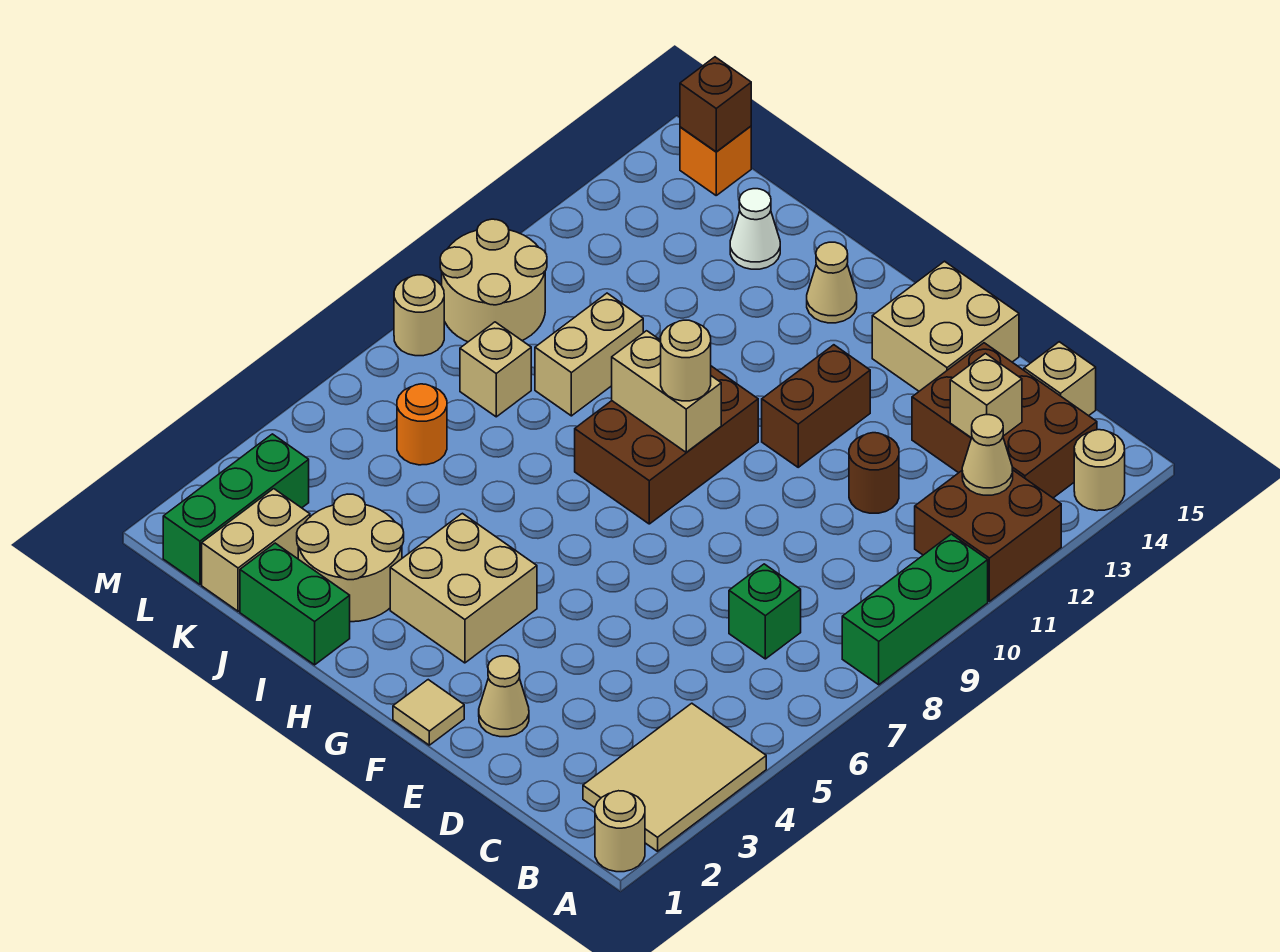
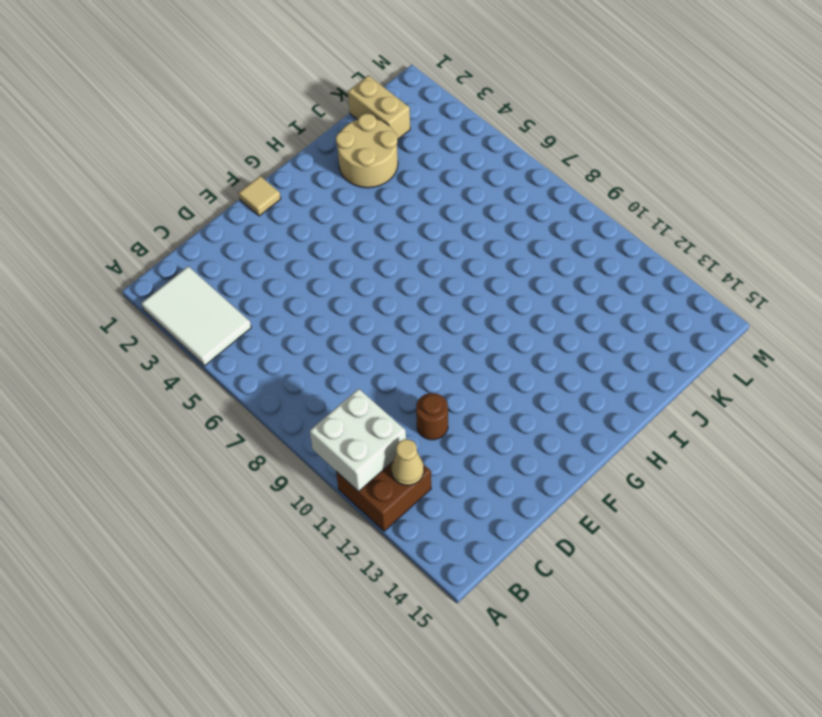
white 2x3 tile [142,266,251,366] -> tan 2x3 tile [583,703,766,851]
white 2x2 brick [310,389,406,492] -> none
none -> tan 1x1 round brick [595,791,645,872]
none -> green 1x3 brick [842,534,988,685]
none -> tan 1x1 round brick [1074,430,1125,511]
none -> brown 2x3 brick [912,343,1097,498]

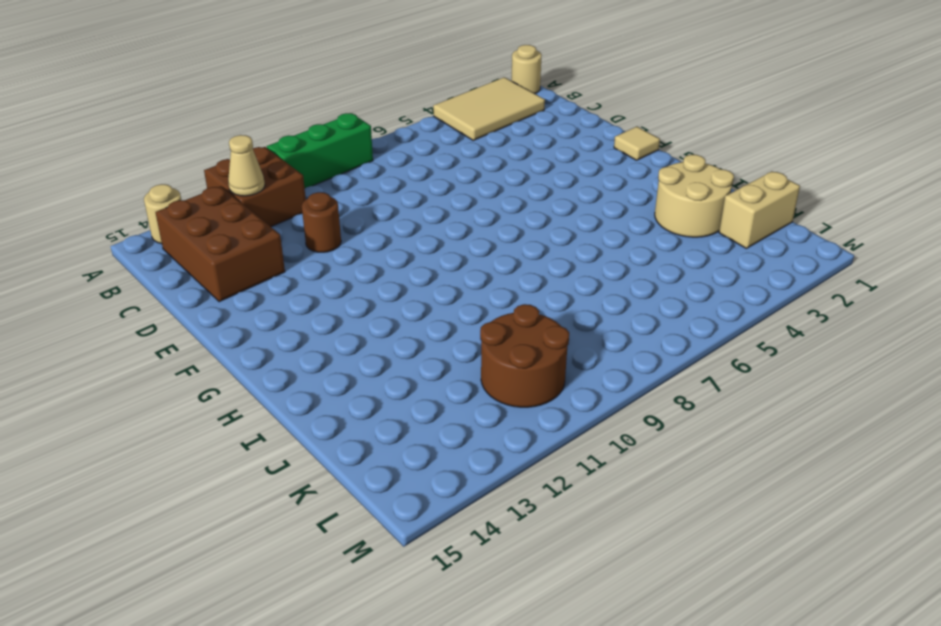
brown 2x2 round brick [480,304,569,407] -> tan 2x2 round brick [440,219,547,342]
none -> green 1x1 brick [729,564,801,659]
none -> tan 1x1 brick [1024,342,1096,416]
none -> tan 1x1 cone [479,656,529,737]
none -> tan 2x2 brick [872,261,1019,391]

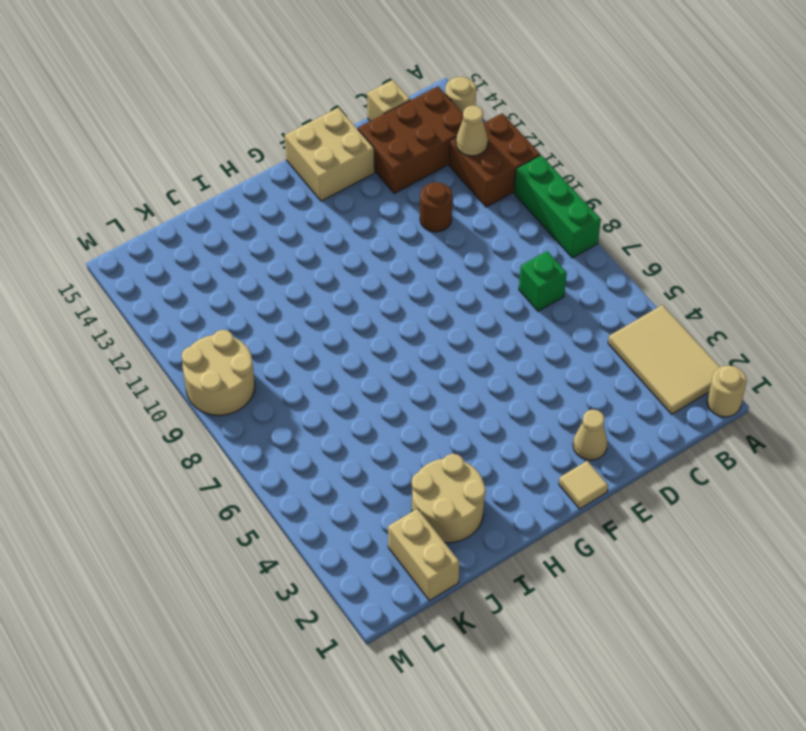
none -> brown 1x2 brick [762,345,870,467]
none -> tan 2x2 brick [390,513,537,663]
none -> brown 2x3 brick [575,366,758,524]
none -> tan 1x1 cone [807,242,857,323]

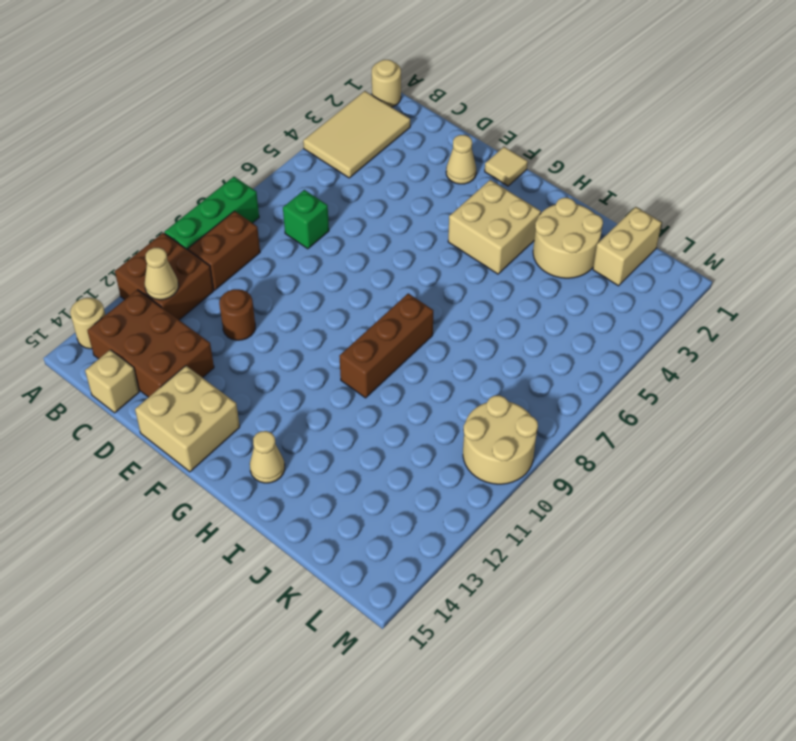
brown 1x2 brick [188,211,260,290] -> brown 1x2 brick moved to [762,345,870,467]
brown 1x3 brick [339,293,433,398] -> brown 2x3 brick [575,366,758,524]
none -> green 1x2 brick [240,543,350,665]
none -> tan 1x2 brick [535,293,643,416]
none -> white 1x1 cone [730,189,780,269]
none -> orange 1x1 round brick [397,384,447,465]

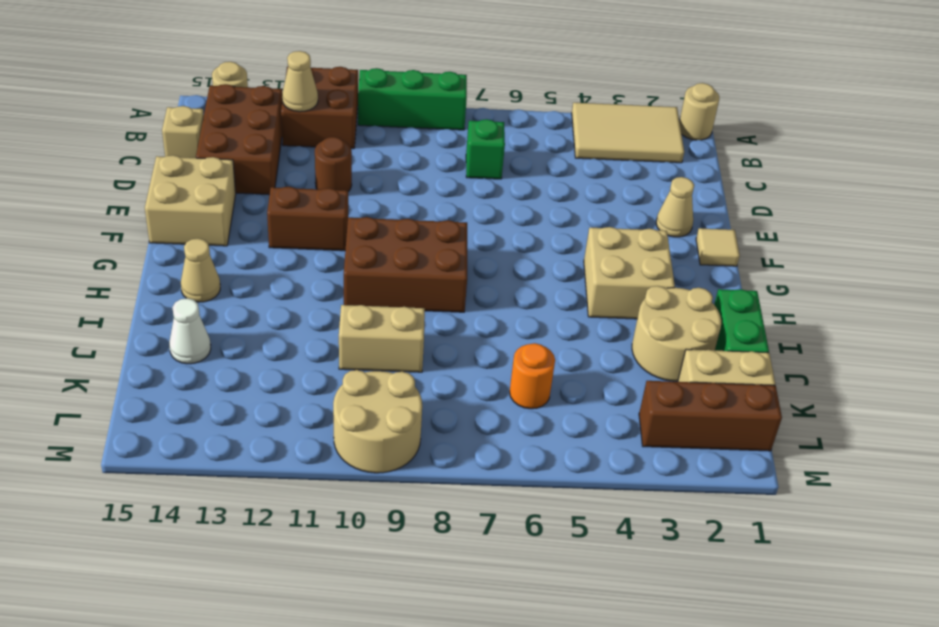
brown 1x3 brick [639,381,782,451] -> green 1x3 brick [163,434,309,584]
none -> tan 1x1 brick [460,322,531,417]
none -> orange 1x1 brick [680,126,751,195]
none -> tan 1x1 round brick [394,275,444,356]
none -> tan 1x1 brick [950,354,1022,438]

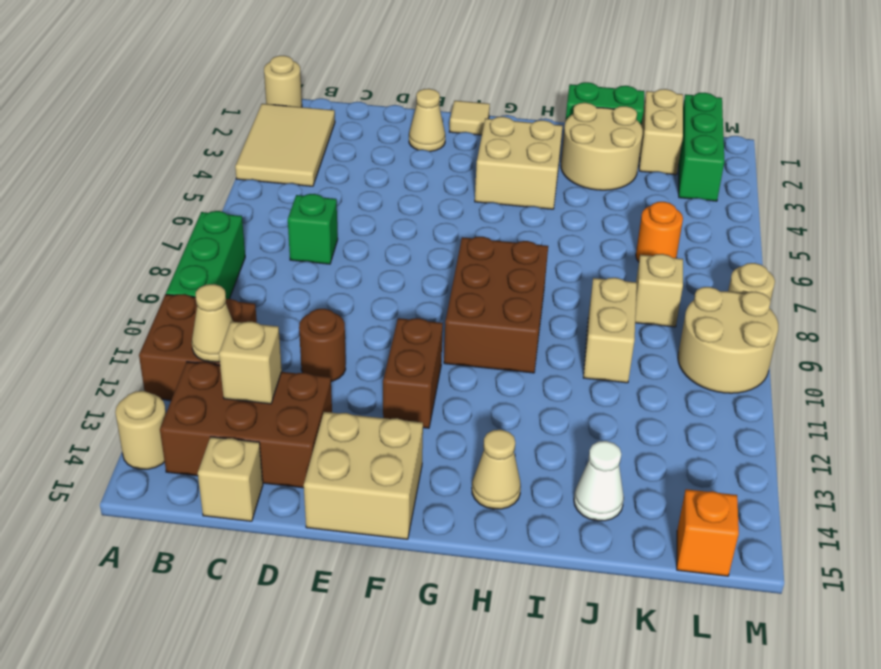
none -> tan 1x2 brick [612,331,721,452]
none -> brown 1x1 brick [680,57,751,152]
none -> tan 1x1 round brick [661,320,711,401]

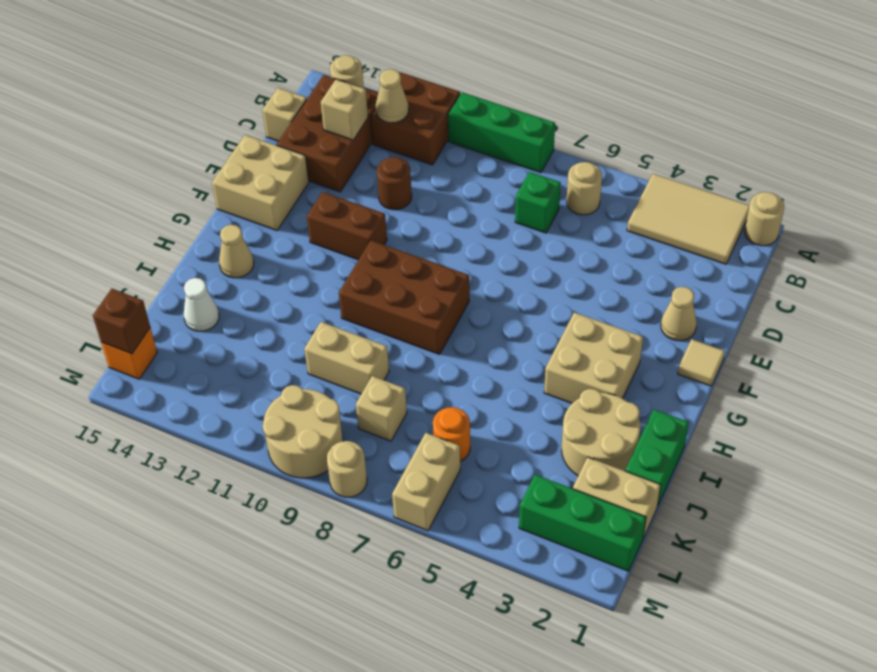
tan 1x1 round brick [567,162,602,215] -> tan 1x1 round brick moved to [661,320,711,401]
tan 1x2 brick [392,433,460,531] -> tan 1x2 brick moved to [612,331,721,452]

